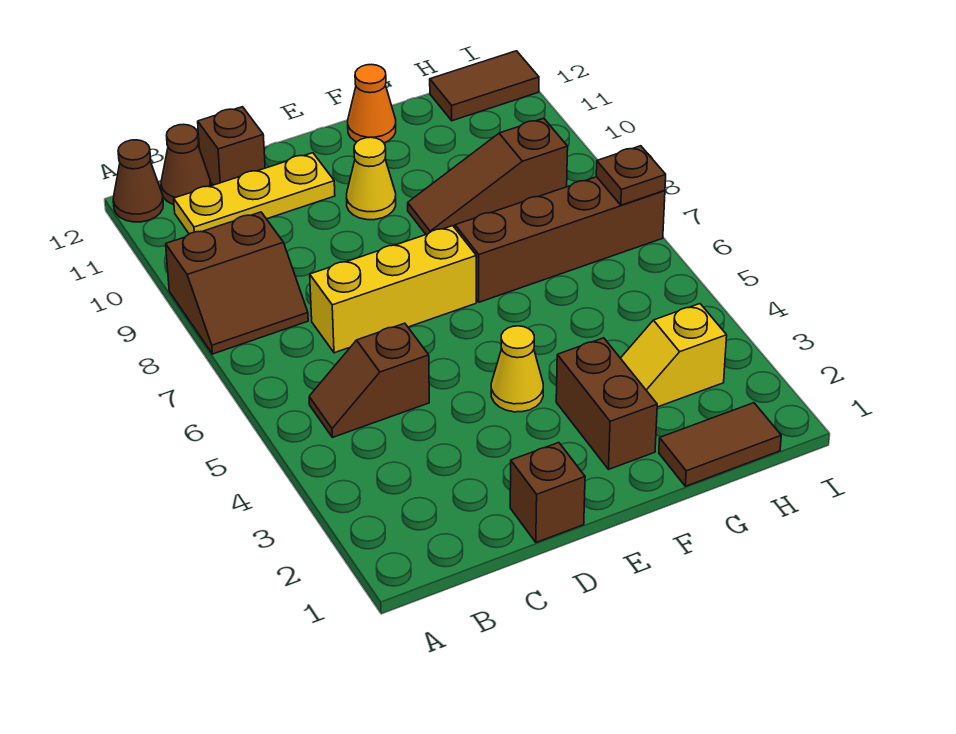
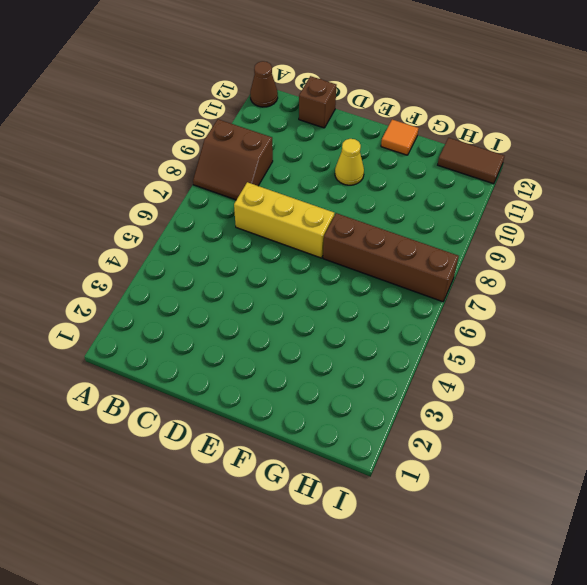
orange 1x1 tile [381,120,418,155] -> orange 1x1 cone [348,65,396,143]
none -> brown 1x2 slope [309,323,429,437]
none -> yellow 1x3 plate [174,153,335,234]
none -> brown 1x1 cone [161,124,211,205]

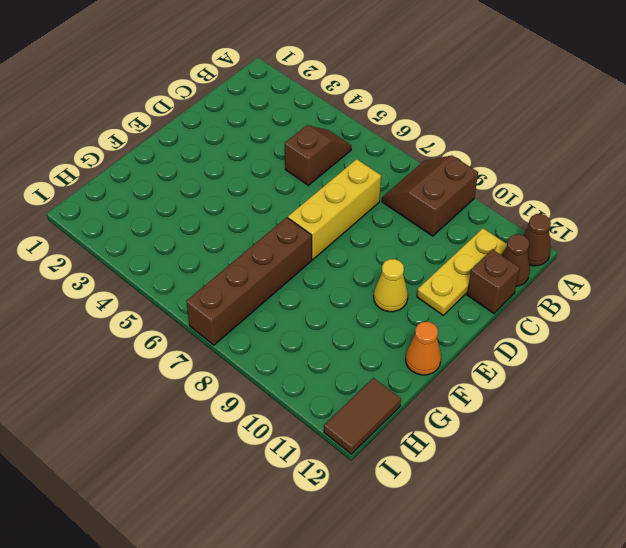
none -> brown 1x1 brick [510,443,585,542]
none -> yellow 1x1 cone [491,326,543,412]
none -> brown 1x2 brick [556,338,657,469]

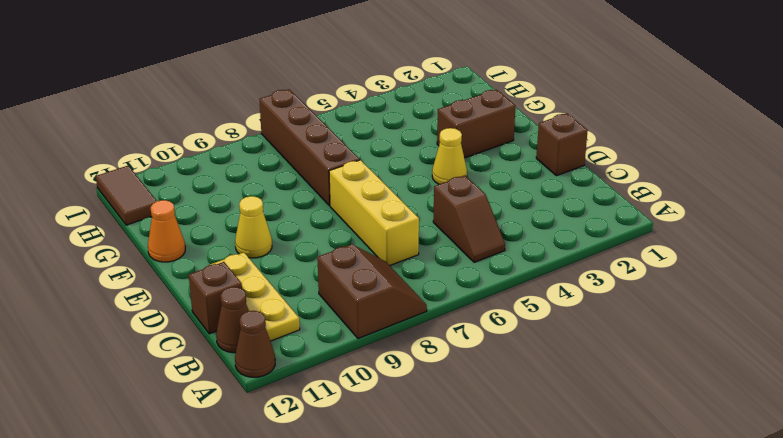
none -> brown 1x3 slope [408,118,568,234]
none -> brown 1x2 tile [659,403,781,486]
none -> yellow 1x2 slope [621,304,727,407]

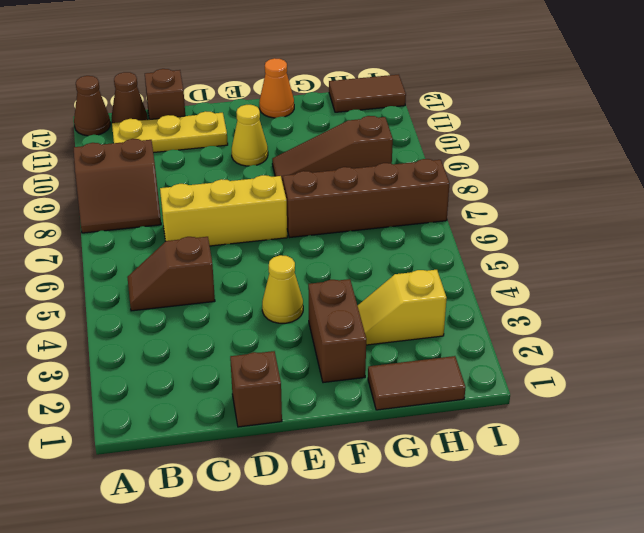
none -> brown 1x1 plate [596,146,666,205]

